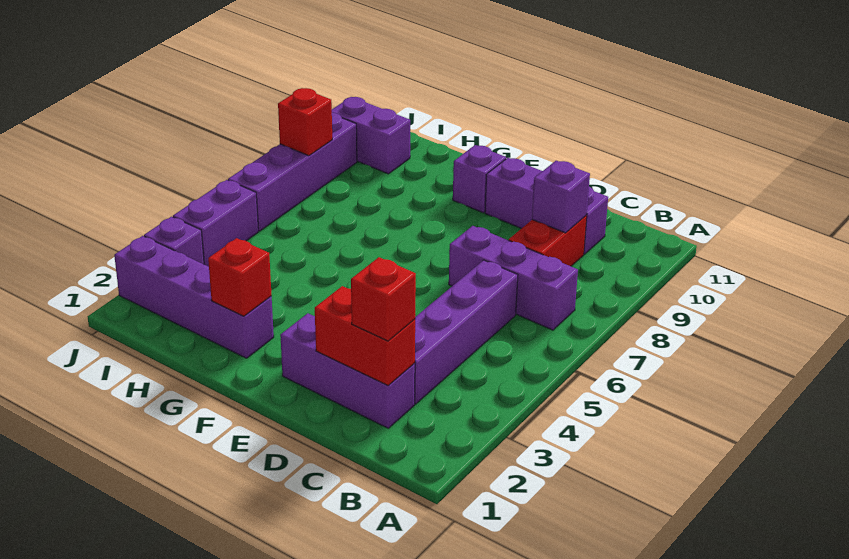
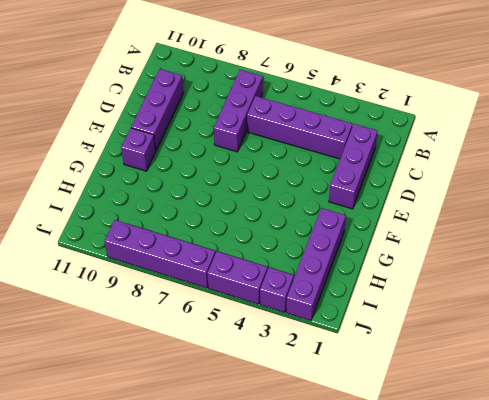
none -> red 1x2 brick [509,216,587,266]
none -> purple 1x2 brick [332,97,410,174]
none -> red 1x2 brick [315,286,415,386]

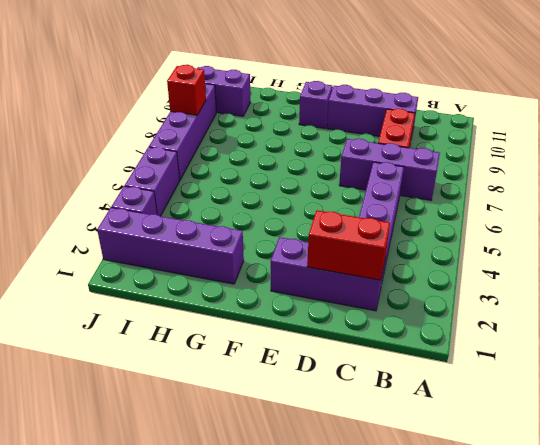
none -> purple 1x1 brick [532,161,590,233]
none -> red 1x1 brick [208,238,272,316]
none -> red 1x1 brick [351,257,416,341]

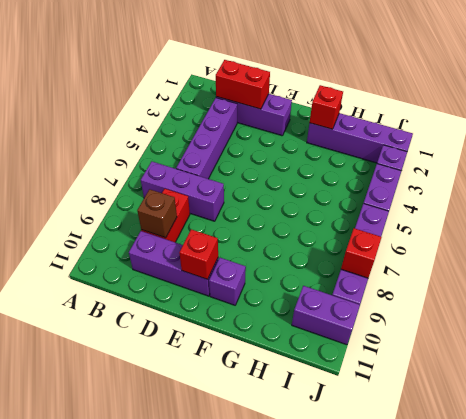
brown 1x1 brick [137,189,177,238] -> purple 1x1 brick [532,161,590,233]
red 1x1 brick [179,229,218,279] -> red 1x1 brick moved to [351,257,416,341]

